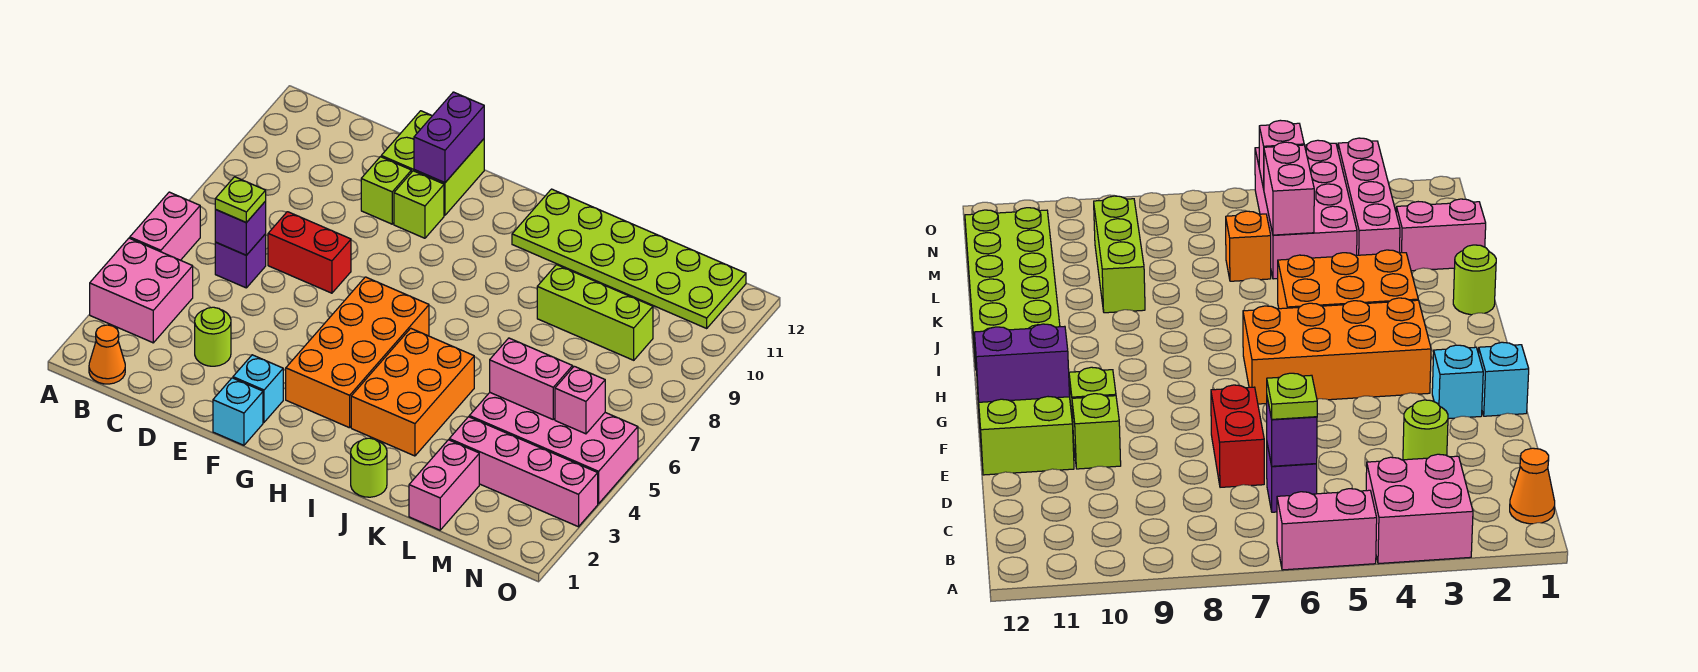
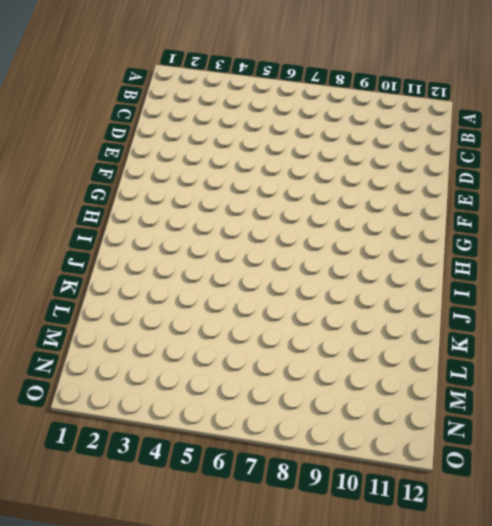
none -> pink 2x2 brick [90,238,193,343]
none -> pink 1x2 brick [130,192,200,260]
none -> orange 1x1 cone [89,325,125,384]

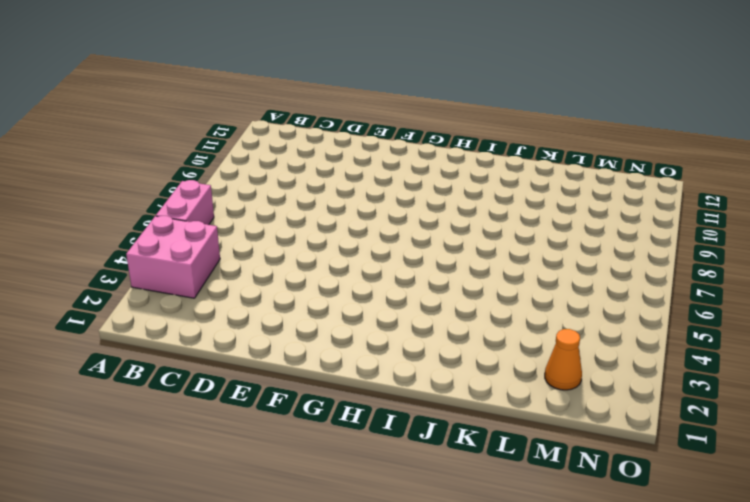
orange 1x1 cone [545,329,582,390] -> orange 1x1 cone moved to [89,325,125,384]
none -> purple 1x1 brick [215,234,266,288]
none -> lime 1x1 round brick [195,307,231,366]
none -> red 1x2 brick [268,212,351,293]

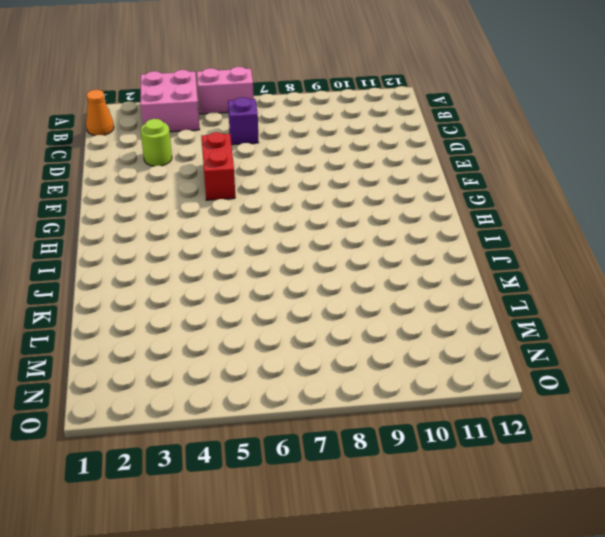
red 1x2 brick [201,132,235,200] -> red 1x2 brick moved to [268,212,351,293]
none -> lime 1x1 brick [361,157,411,224]
none -> lime 2x2 brick [381,111,484,215]
none -> cyan 1x1 brick [213,378,263,445]

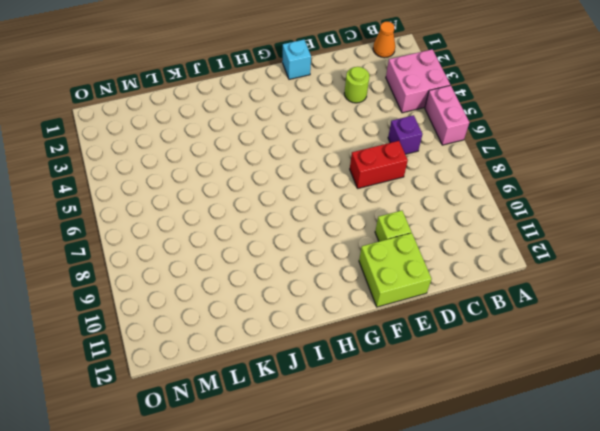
none -> cyan 1x1 brick [233,355,283,422]
none -> lime 1x1 brick [394,171,444,238]
none -> orange 2x4 brick [286,277,429,428]

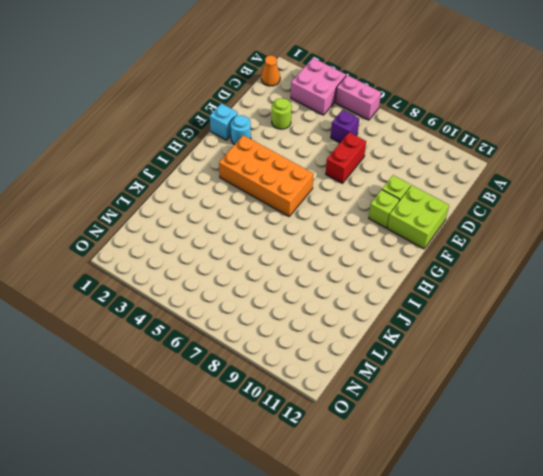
cyan 1x1 round brick [231,115,251,145] -> cyan 1x1 brick [233,355,283,422]
none -> orange 2x3 brick [351,328,474,456]
none -> lime 2x6 plate [512,189,746,328]
none -> lime 1x1 round brick [351,438,387,497]

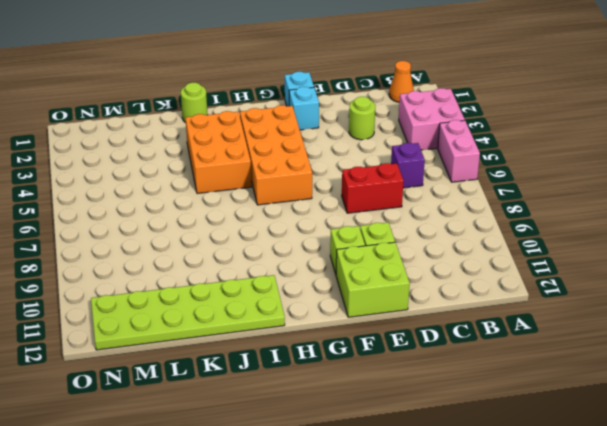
none -> lime 1x3 brick [537,265,653,360]
none -> pink 1x2 brick [409,440,479,530]
none -> pink 1x4 brick [449,417,598,527]

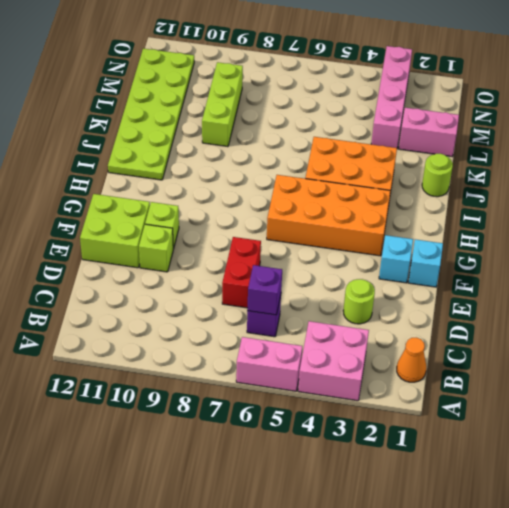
none -> pink 2x4 brick [469,393,638,504]
none -> orange 1x1 brick [1226,211,1271,281]
none -> purple 1x2 brick [414,92,484,183]

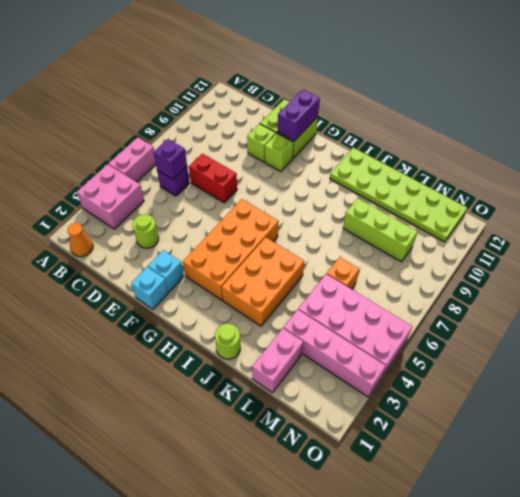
none -> pink 1x2 brick [490,338,573,419]
none -> pink 1x1 brick [555,366,605,434]
none -> lime 1x1 plate [215,177,266,223]

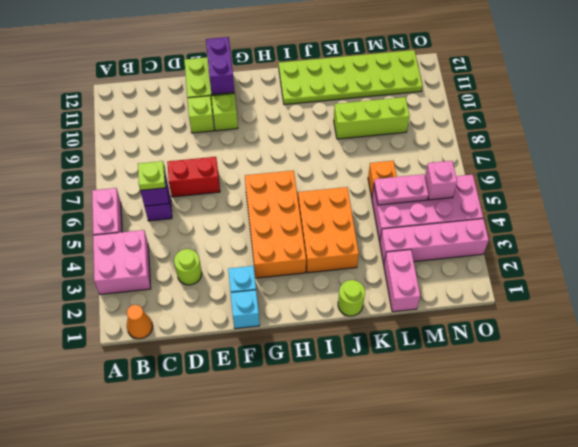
pink 1x2 plate [374,174,429,205] -> pink 1x2 brick [490,338,573,419]

